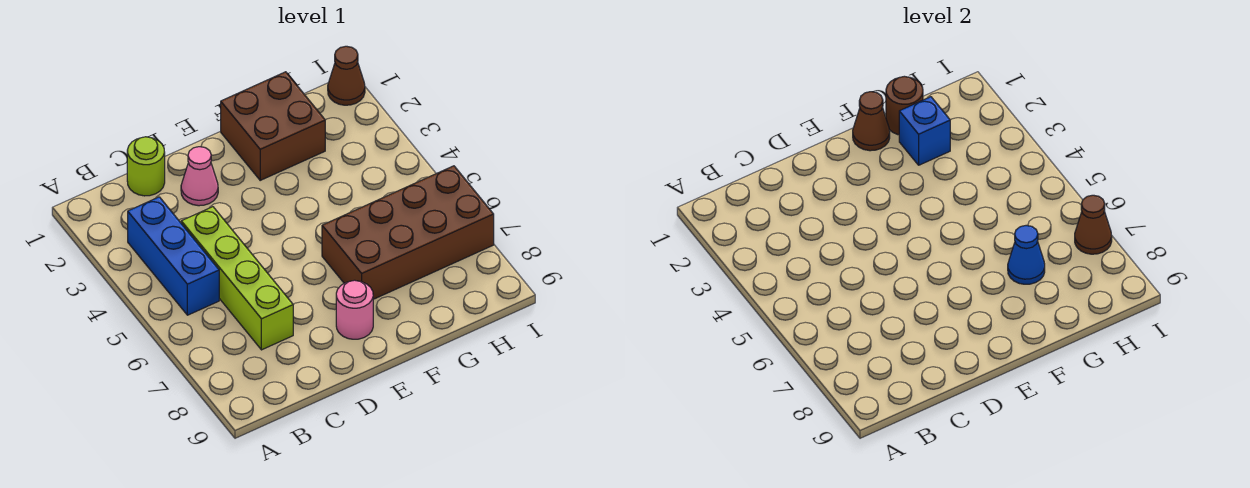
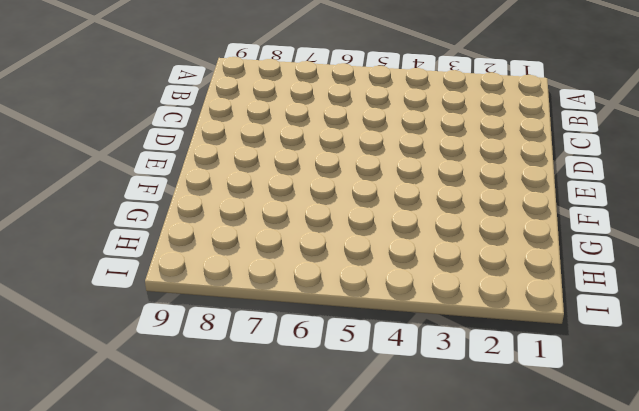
none -> blue 1x3 brick [128,197,219,315]
none -> lime 1x1 round brick [127,137,165,196]
none -> lime 1x4 brick [181,207,293,350]

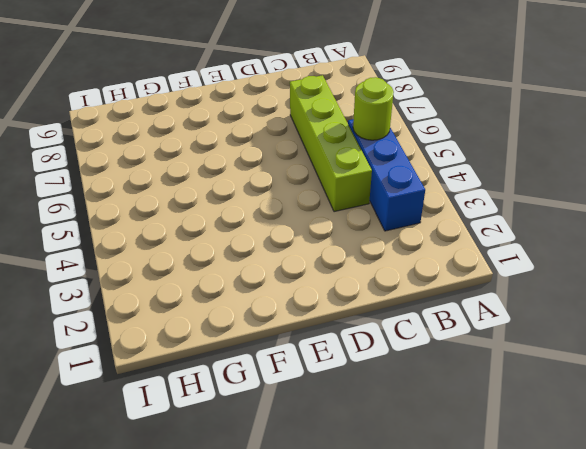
lime 1x1 round brick [353,77,394,140] -> lime 1x1 round brick moved to [127,137,165,196]
none -> pink 1x1 cone [181,147,218,206]
none -> pink 1x1 round brick [336,280,373,339]
none -> brown 2x2 brick [221,72,325,180]

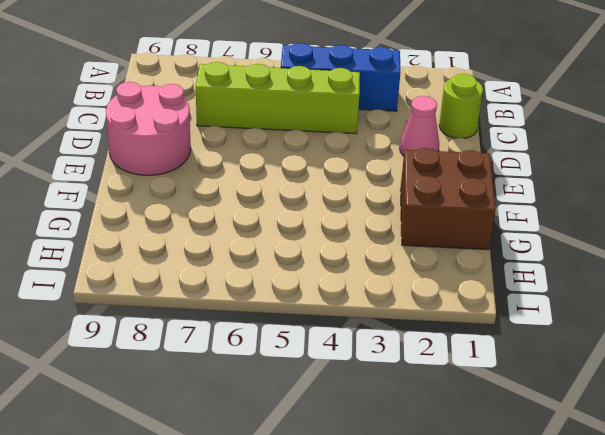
pink 2x2 round brick [106,82,191,175] -> pink 1x1 round brick [336,280,373,339]
none -> brown 2x4 brick [322,166,494,299]
none -> brown 1x1 cone [328,46,365,105]
none -> brown 1x1 cone [853,92,890,151]

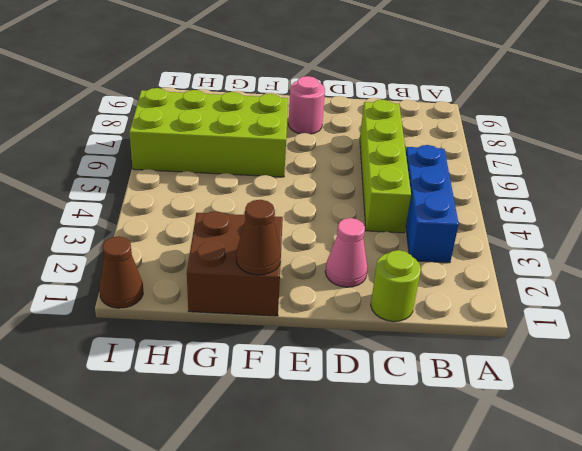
lime 2x4 brick [129,88,288,177] -> brown 2x4 brick [322,166,494,299]
none -> brown 1x1 round brick [886,76,923,135]
none -> blue 1x1 brick [899,97,950,165]
none -> blue 1x1 cone [1008,225,1045,284]

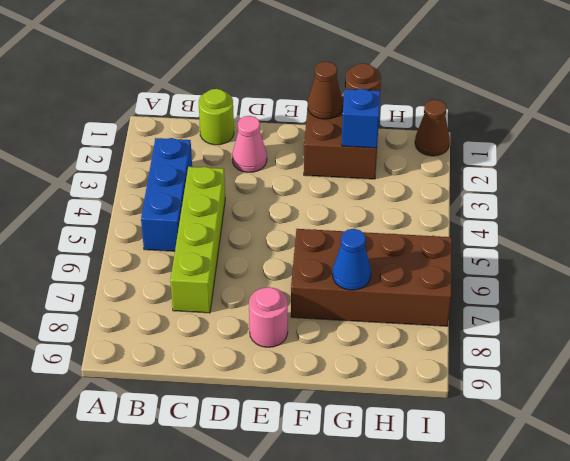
none -> brown 1x1 cone [1075,195,1112,254]

